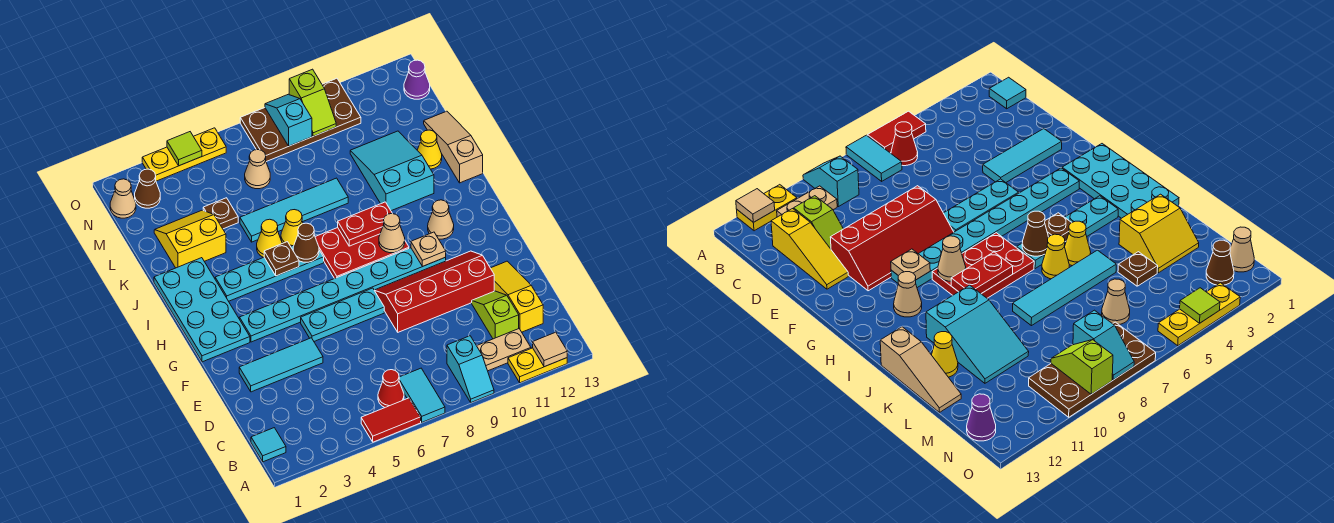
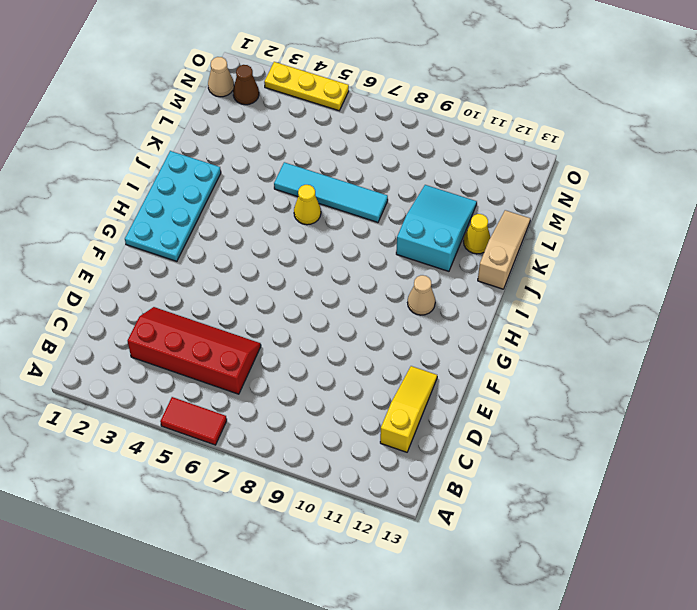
red 2x4 slope [128,307,261,394] -> red 2x4 slope moved to [375,251,494,332]
none -> cyan 1x2 tile [399,368,445,422]
none -> cyan 1x2 slope [447,336,494,402]
none -> yellow 1x2 plate [508,348,567,383]
none -> cyan 1x1 tile [251,428,286,462]

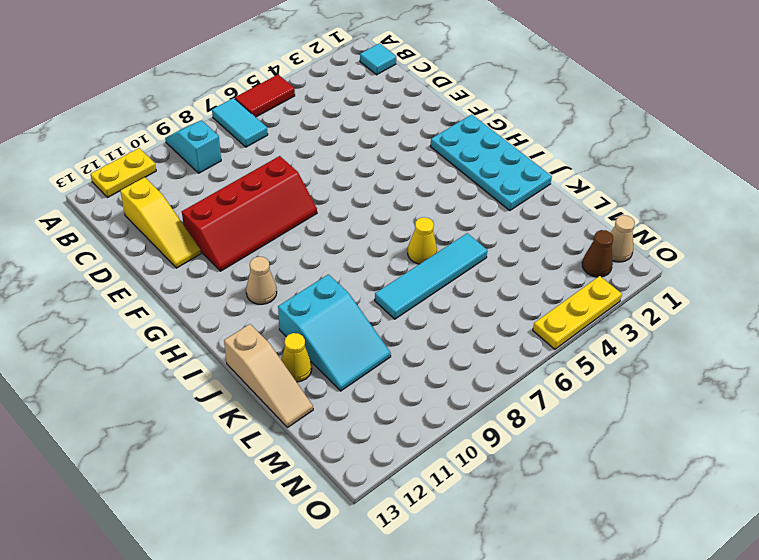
none -> red 1x1 cone [378,370,404,407]
none -> tan 1x2 plate [477,329,531,371]
none -> lime 1x2 slope [472,291,519,339]
none -> cyan 1x3 tile [239,338,323,392]

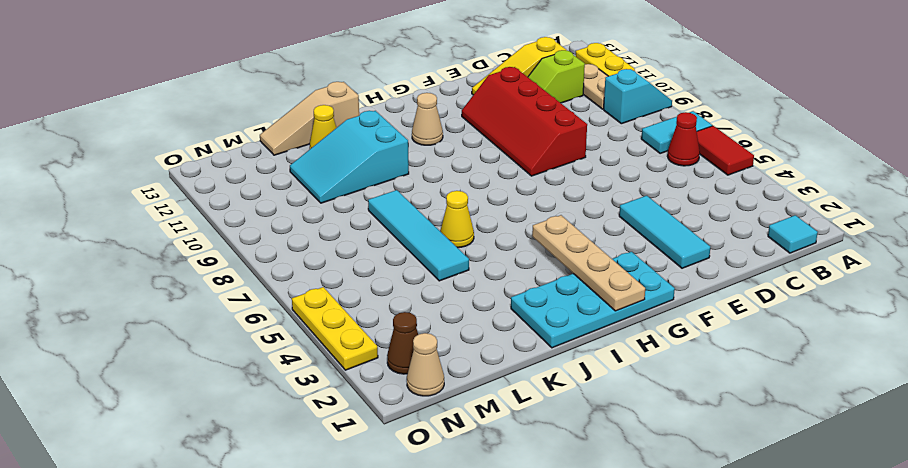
tan 1x4 plate [532,215,645,311] -> none
none -> cyan 1x3 plate [301,288,384,341]
none -> cyan 1x8 plate [239,248,446,342]
none -> red 2x3 plate [315,228,409,278]
none -> cyan 1x4 plate [215,245,324,301]

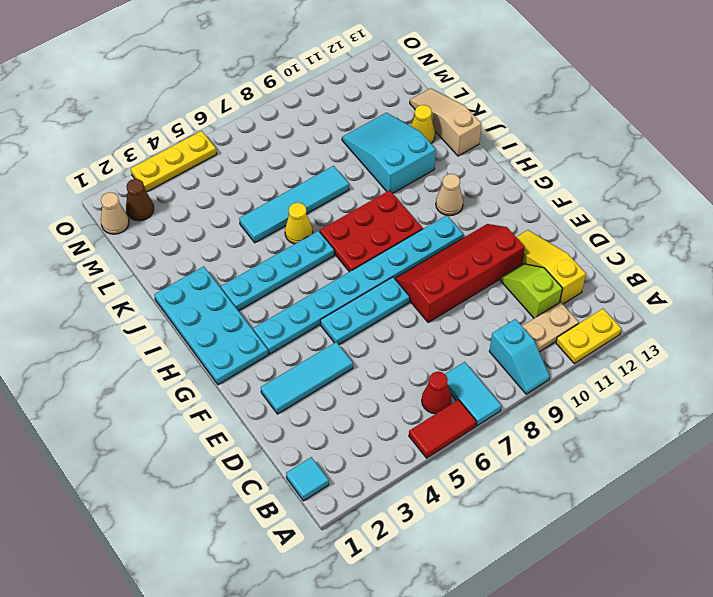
none -> yellow 1x1 cone [257,219,282,258]
none -> yellow 2x2 slope [154,210,226,268]
none -> brown 1x1 plate [203,198,238,229]
none -> tan 1x1 cone [245,150,270,189]

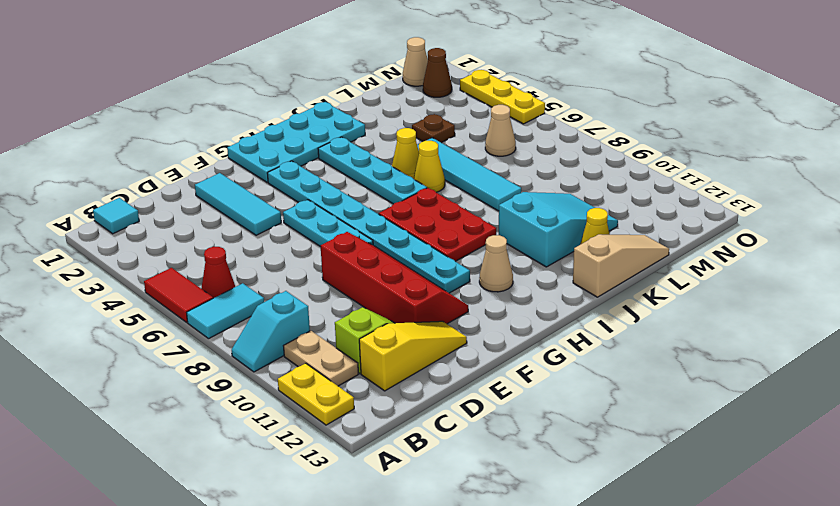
none -> yellow 2x2 slope [154,210,226,268]
none -> brown 2x4 plate [240,78,361,162]
none -> purple 1x1 cone [404,60,430,99]
none -> tan 1x1 tile [533,332,567,367]

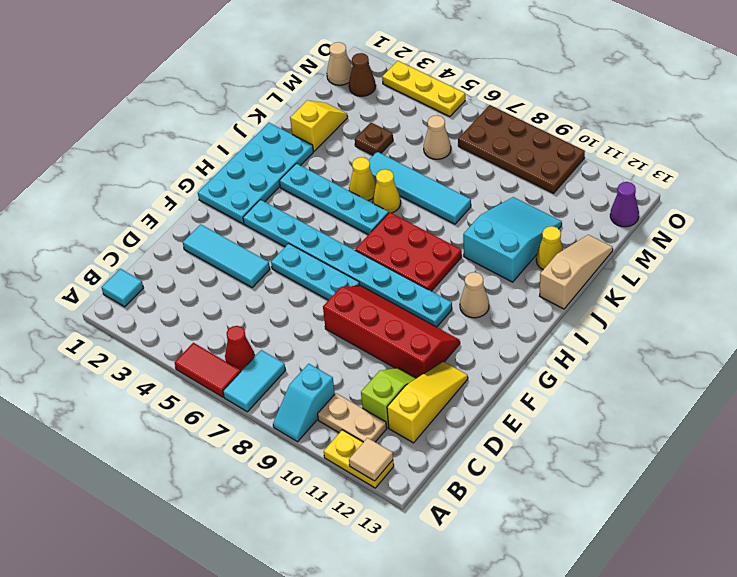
yellow 1x2 slope [290,100,348,151] -> yellow 2x2 slope [154,210,226,268]
none -> tan 1x1 plate [411,232,446,266]
none -> tan 1x1 cone [379,213,405,253]
none -> brown 1x1 plate [264,242,299,276]
none -> brown 1x1 cone [293,223,319,262]

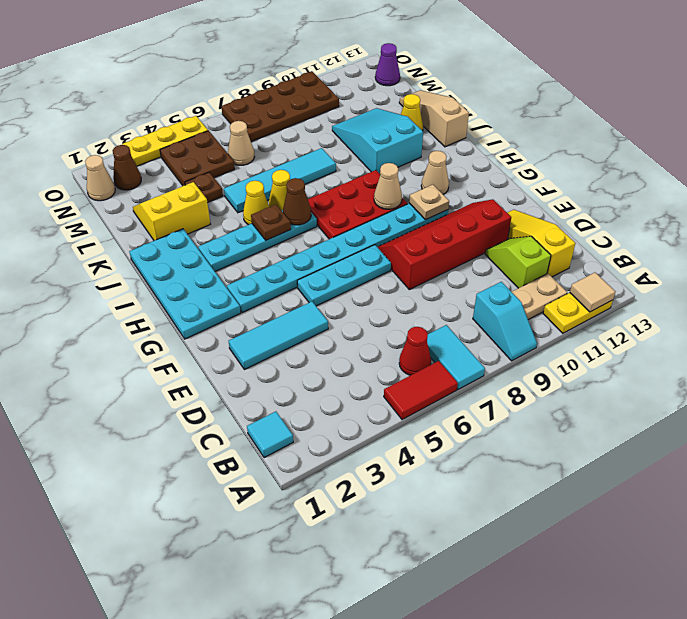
brown 2x2 plate [160,131,235,186] -> none
none -> red 1x2 plate [338,202,392,246]
none -> cyan 1x2 slope [265,94,312,146]
none -> lime 1x2 slope [289,69,336,136]
none -> lime 1x1 tile [167,132,202,166]

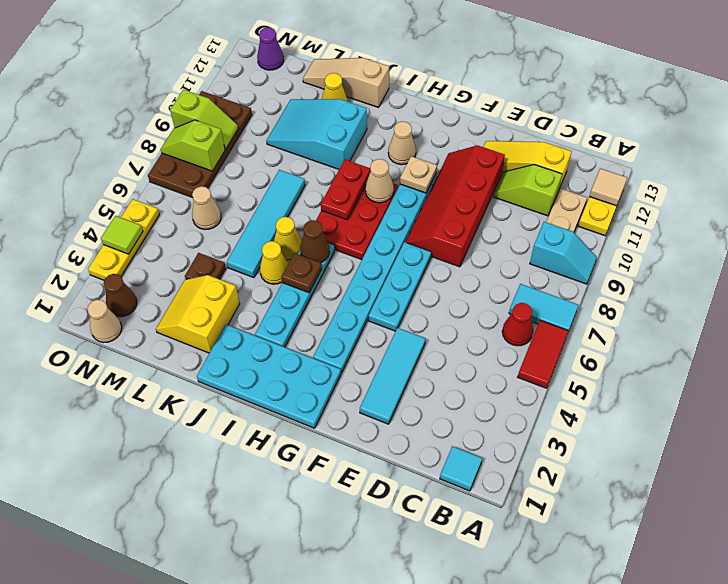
lime 1x2 slope [161,120,225,171] -> cyan 1x2 slope [265,94,312,146]

